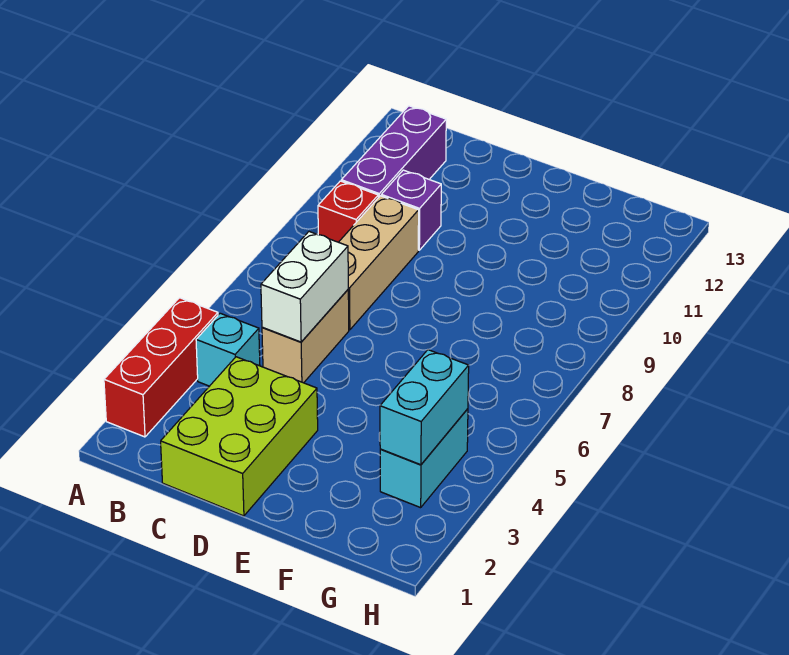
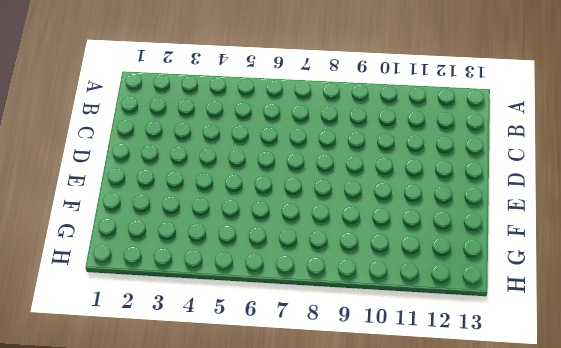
none -> red 1x3 brick [104,298,218,437]
none -> cyan 1x1 brick [196,313,260,386]

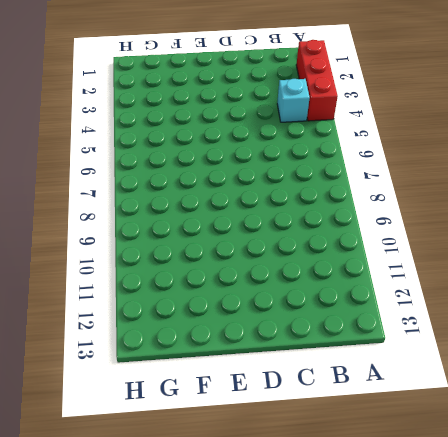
none -> red 1x1 brick [318,181,378,242]
none -> purple 1x3 brick [341,106,446,198]

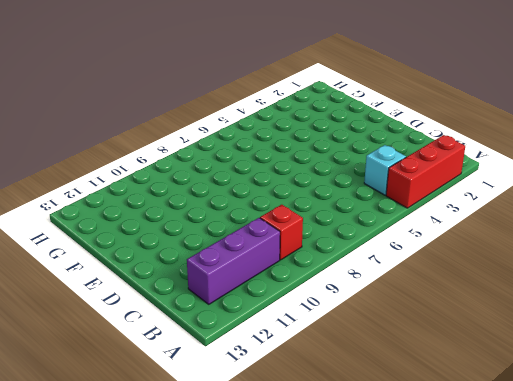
none -> lime 2x3 brick [161,357,318,516]
none -> tan 1x2 brick [262,290,349,383]

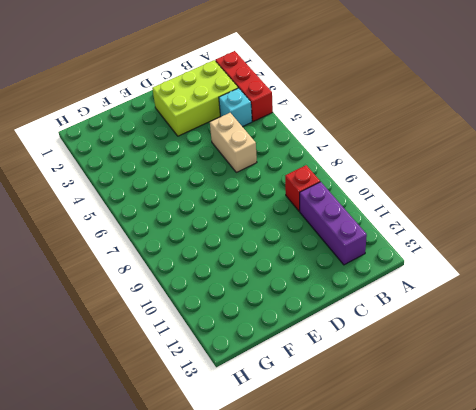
lime 2x3 brick [152,60,238,136] -> lime 2x3 brick turned to [161,357,318,516]
none -> tan 1x3 brick [339,196,419,330]
none -> purple 1x1 brick [381,170,441,250]

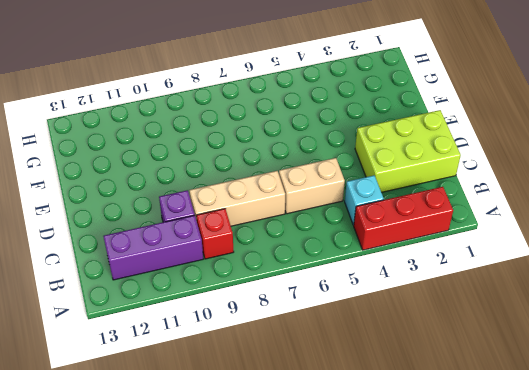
none -> cyan 1x2 brick [380,409,468,508]
none -> white 1x2 brick [261,232,348,342]

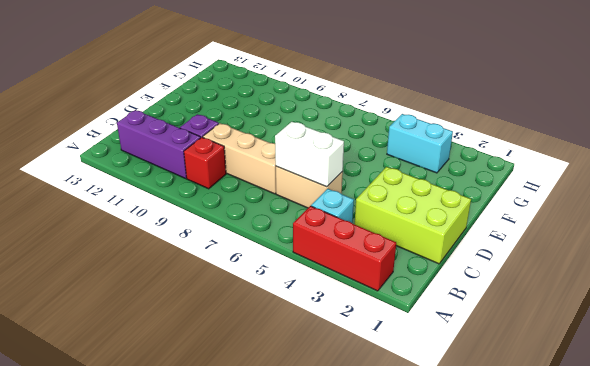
none -> cyan 1x2 brick [380,350,469,465]

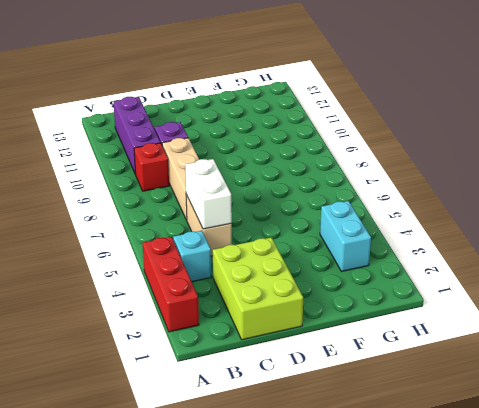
none -> cyan 1x2 brick [380,350,469,465]

